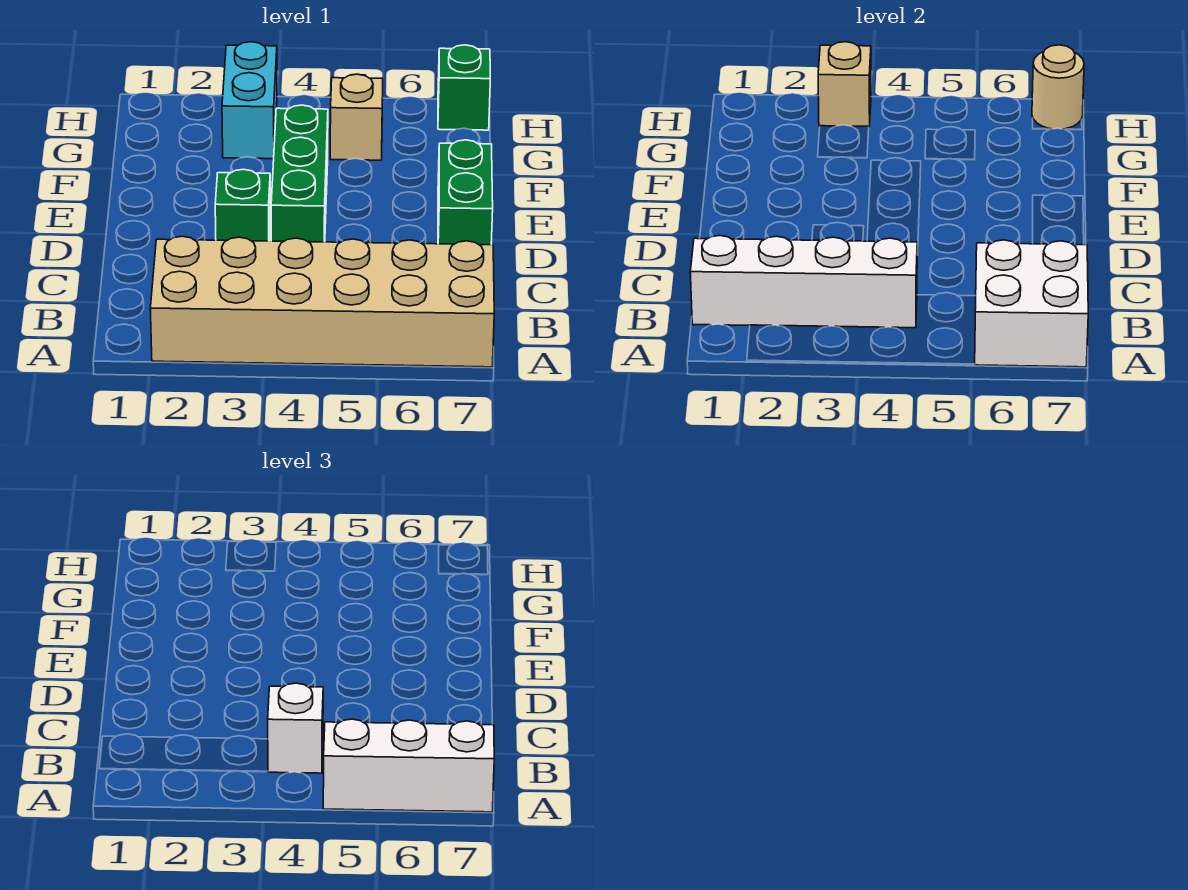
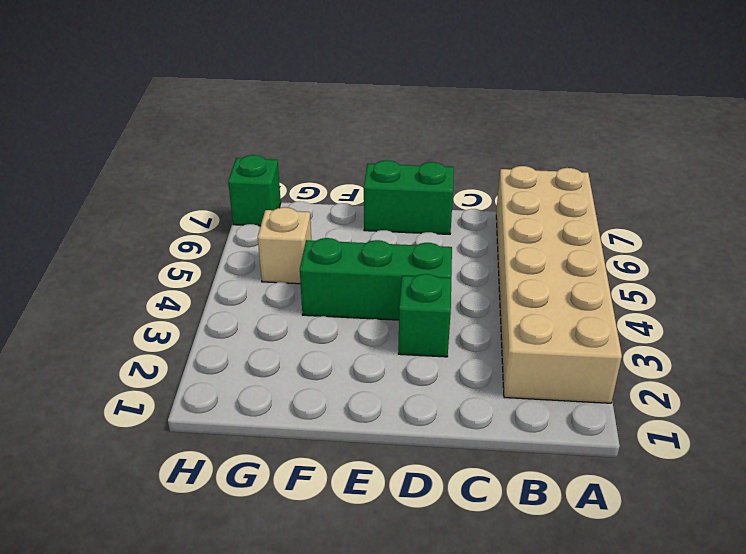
none -> cyan 1x2 brick [222,42,277,159]
none -> white 2x2 brick [975,240,1088,367]
none -> white 1x4 brick [690,236,917,328]

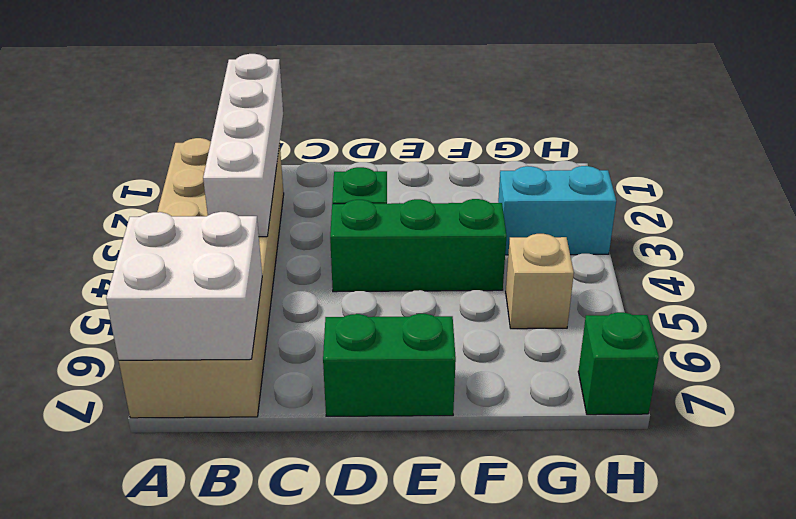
none -> tan 1x1 brick [818,42,871,127]
none -> tan 1x1 round brick [1032,45,1084,129]
none -> white 1x3 brick [323,719,494,812]

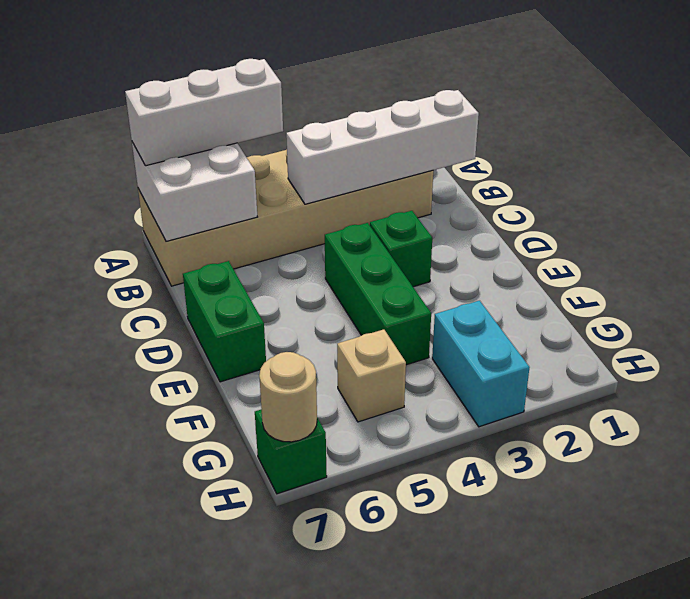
none -> tan 1x1 brick [818,42,871,127]
none -> white 1x1 brick [268,683,323,773]

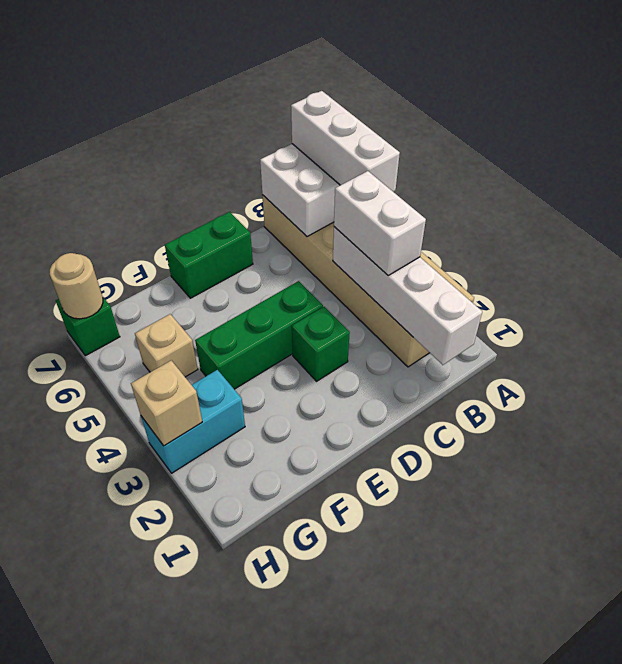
white 1x2 brick [334,171,426,275] -> white 1x1 brick [268,683,323,773]

